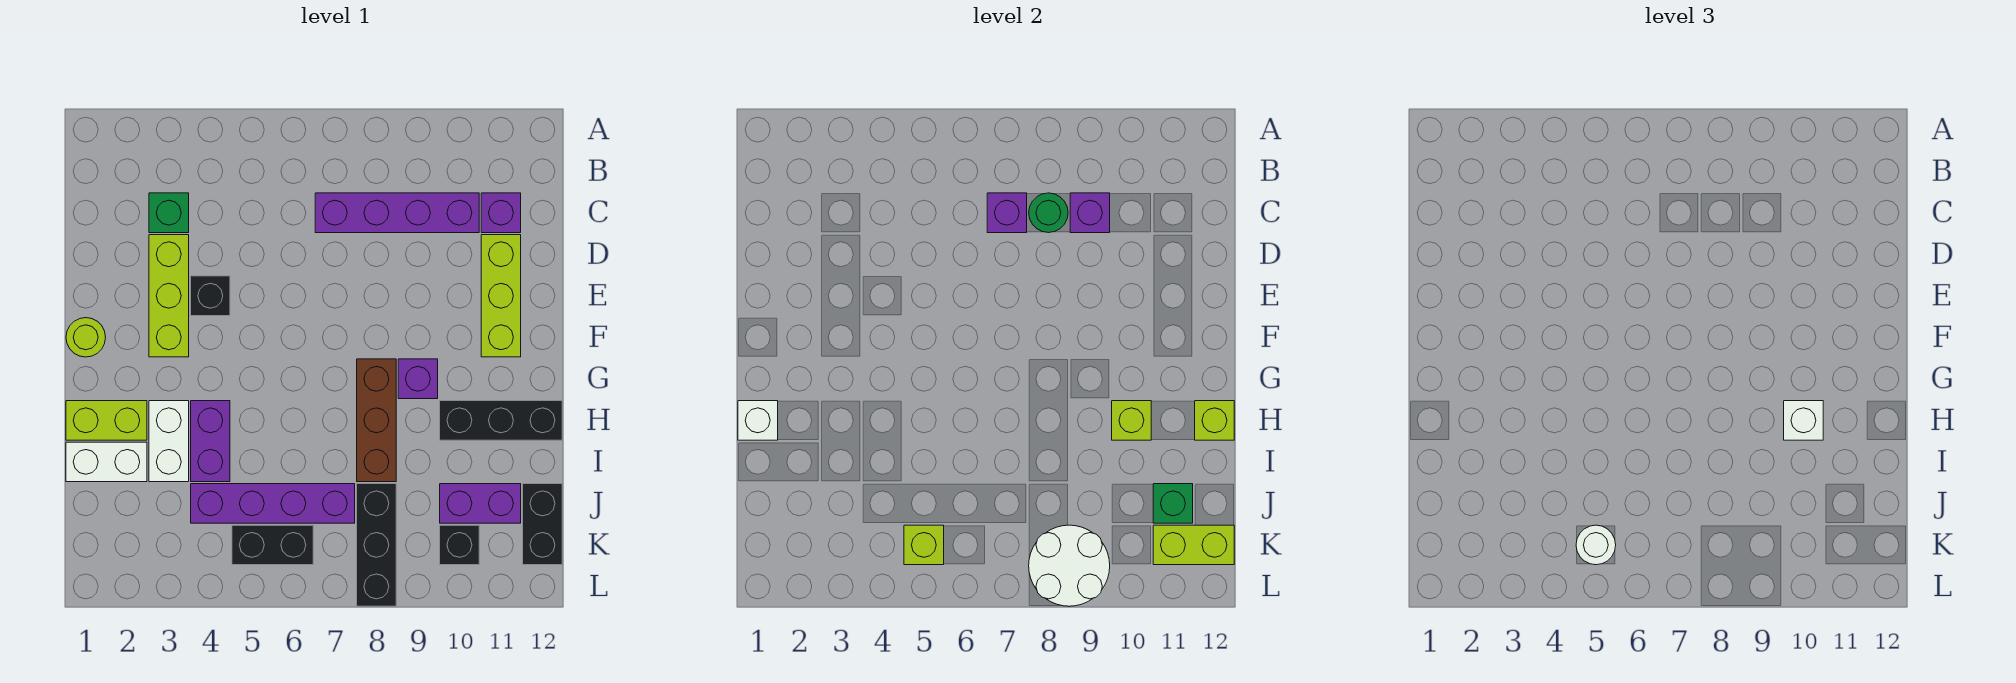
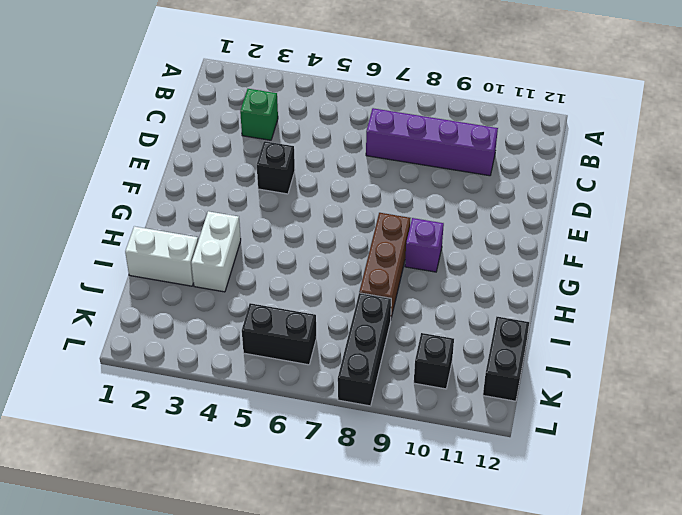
none -> purple 1x1 brick [481,193,521,233]
none -> lime 1x3 brick [149,235,189,357]
none -> lime 1x3 brick [481,235,521,357]
none -> lime 1x1 round brick [66,318,106,357]

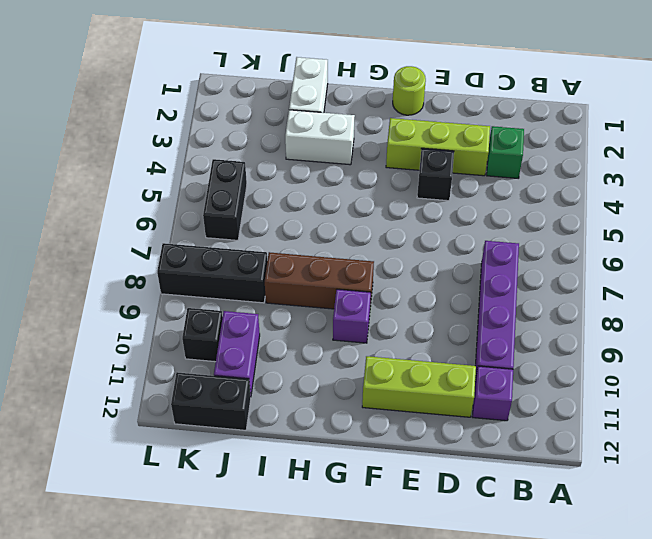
none -> lime 1x2 brick [66,401,147,440]
none -> purple 1x2 brick [191,401,230,482]
none -> black 1x3 brick [440,401,562,440]
none -> purple 1x4 brick [191,484,355,523]

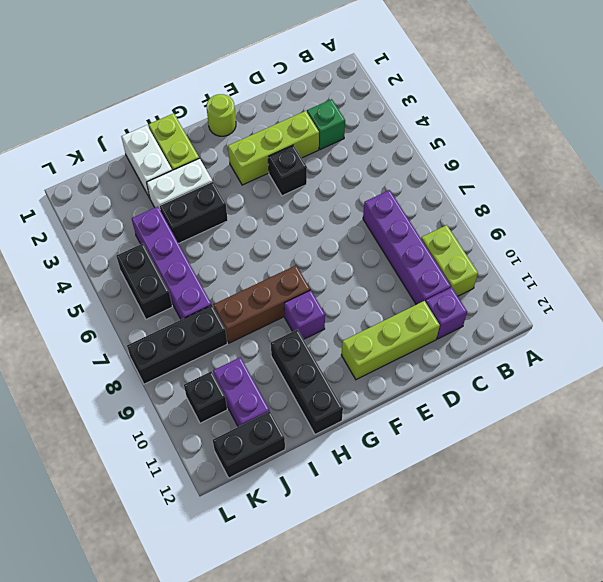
lime 1x2 brick [421,225,478,296] -> lime 1x2 brick moved to [1153,525,1234,565]
black 1x2 brick [160,182,228,243] -> purple 1x2 brick [191,401,230,482]
none -> purple 1x1 brick [987,193,1027,233]
none -> green 1x1 round brick [1029,193,1068,233]
none -> purple 1x1 brick [1070,193,1110,233]
none -> white 1x1 brick [738,401,778,440]

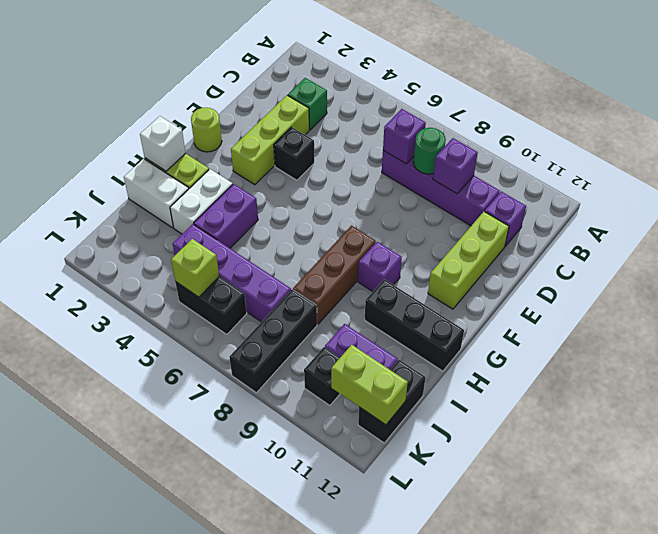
none -> lime 1x1 brick [1112,401,1151,440]
none -> lime 1x1 brick [1195,401,1234,440]
none -> green 1x1 brick [1153,484,1193,523]
none -> white 2x2 round brick [1029,525,1110,606]

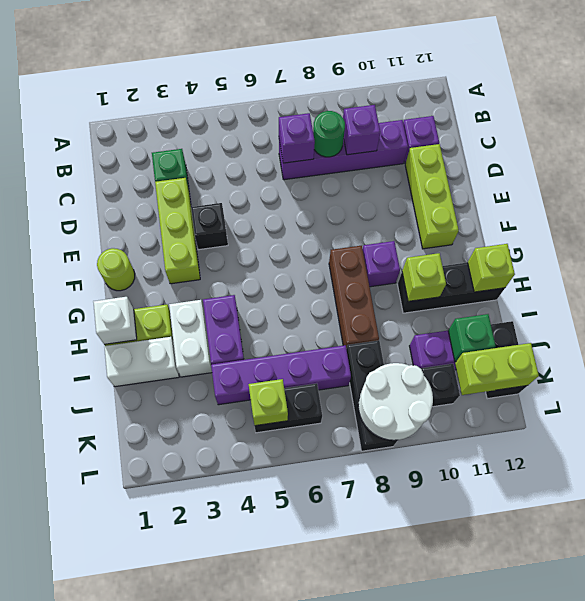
none -> white 1x1 brick [1784,401,1823,440]
none -> white 1x1 round brick [1576,525,1616,565]

